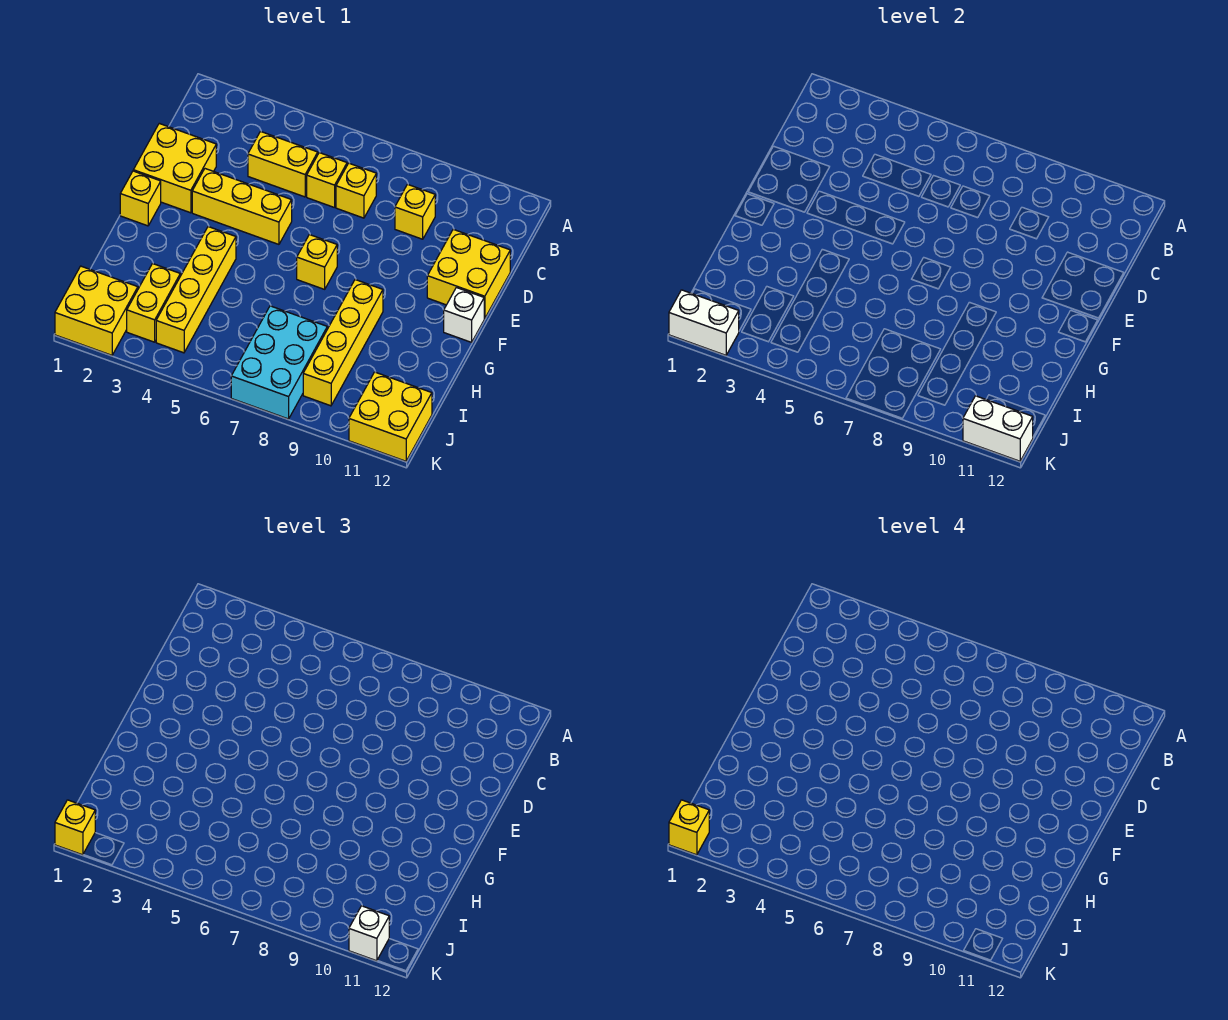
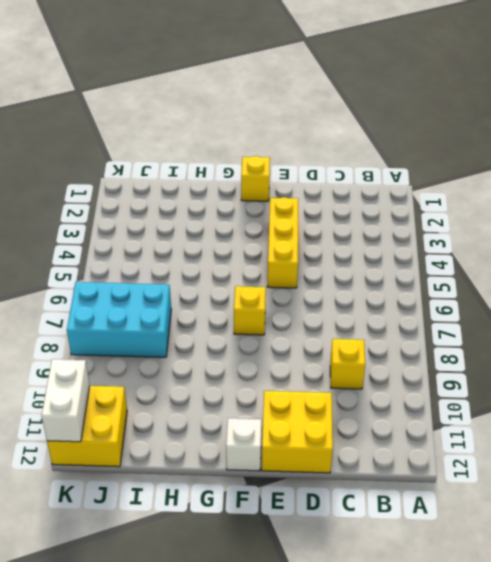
none -> yellow 1x2 brick [248,132,318,197]
none -> yellow 1x1 brick [307,153,347,208]
none -> yellow 1x1 brick [336,163,376,218]

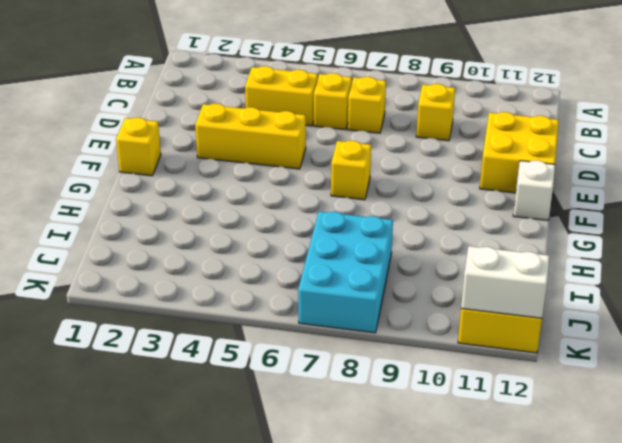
none -> yellow 2x2 brick [133,123,216,213]
none -> yellow 1x4 brick [156,227,236,353]
none -> yellow 1x4 brick [303,280,383,406]

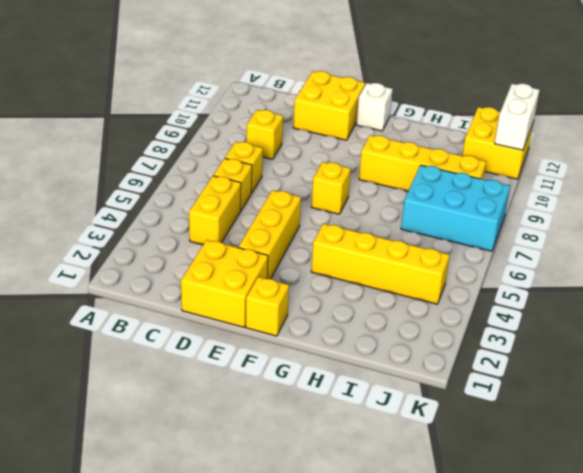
none -> yellow 1x2 brick [127,264,180,342]
none -> yellow 2x2 brick [55,266,138,355]
none -> white 1x2 brick [669,290,739,355]

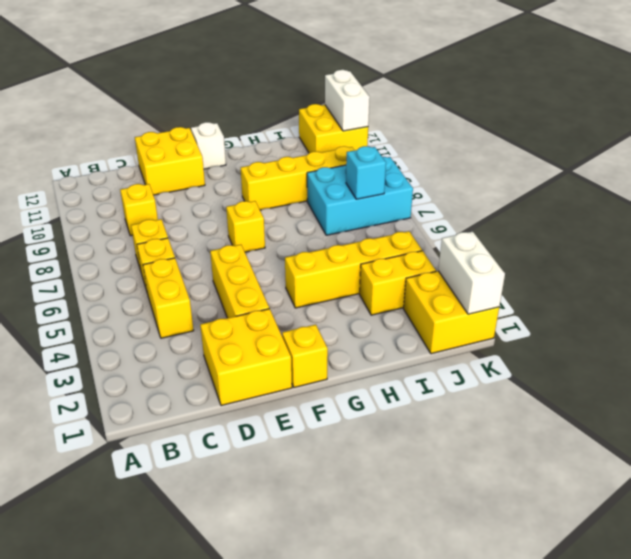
cyan 1x1 brick [346,146,386,199] -> none
none -> yellow 1x1 brick [55,800,95,855]
none -> white 1x1 brick [349,906,389,961]
none -> yellow 1x1 brick [669,800,709,855]

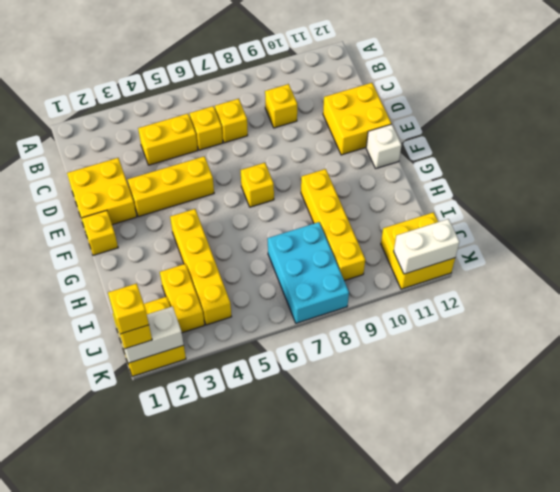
none -> white 1x1 brick [349,906,389,961]

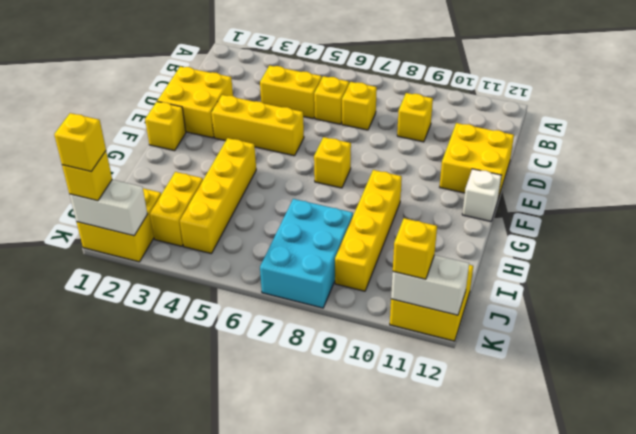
yellow 1x1 brick [393,218,437,279] -> white 1x1 brick [349,906,389,961]

